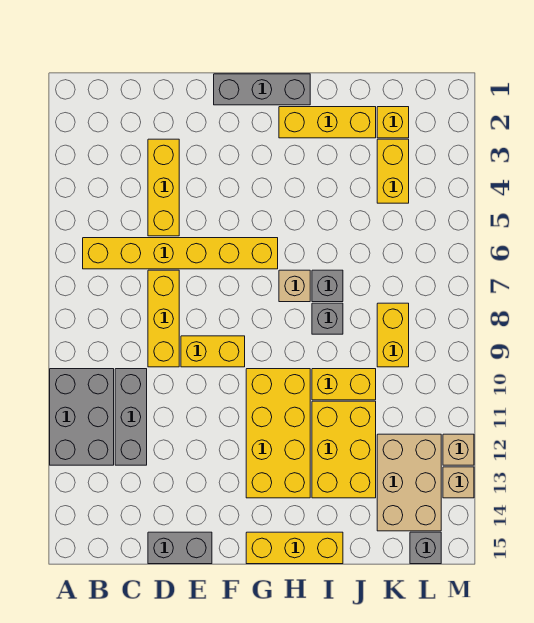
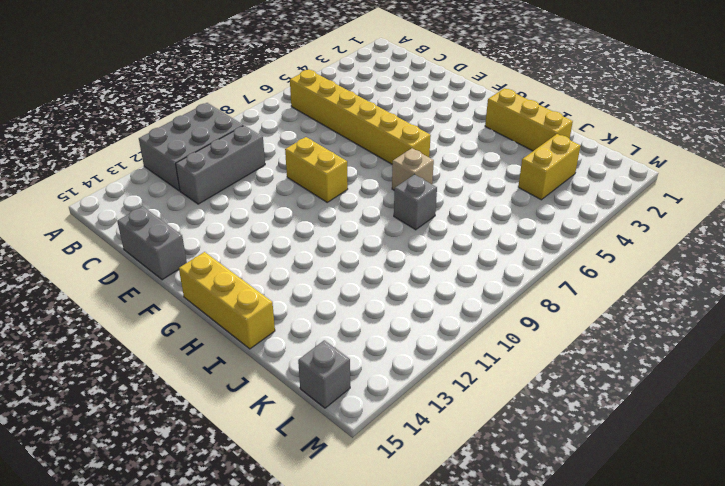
none -> yellow 1x3 brick [148,139,179,236]
none -> yellow 1x3 brick [148,270,179,367]
none -> grey 1x3 brick [214,74,310,105]

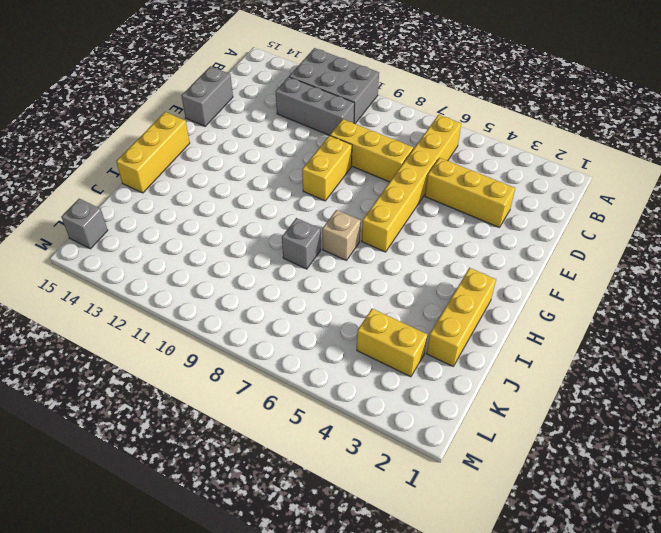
none -> grey 1x3 brick [214,74,310,105]
none -> yellow 2x4 brick [246,369,310,498]
none -> grey 1x1 brick [312,270,343,302]

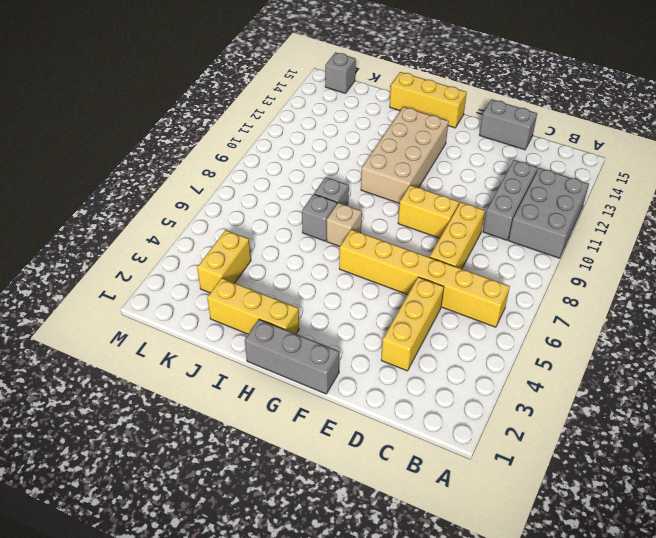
tan 2x4 brick [361,107,449,204] -> yellow 2x4 brick [246,369,310,498]
none -> yellow 1x2 brick [312,369,376,400]
none -> yellow 2x3 brick [312,401,376,498]
none -> yellow 1x1 brick [377,107,409,138]

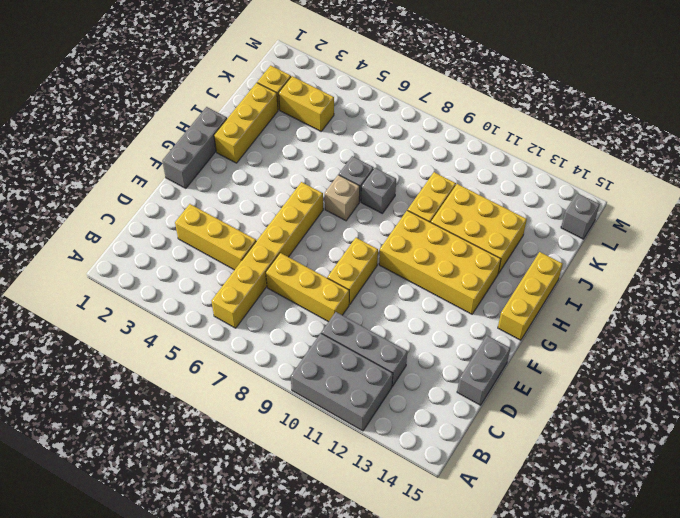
none -> yellow 1x2 brick [377,303,409,367]
none -> tan 2x3 brick [377,434,441,531]
none -> tan 1x1 brick [443,434,474,465]

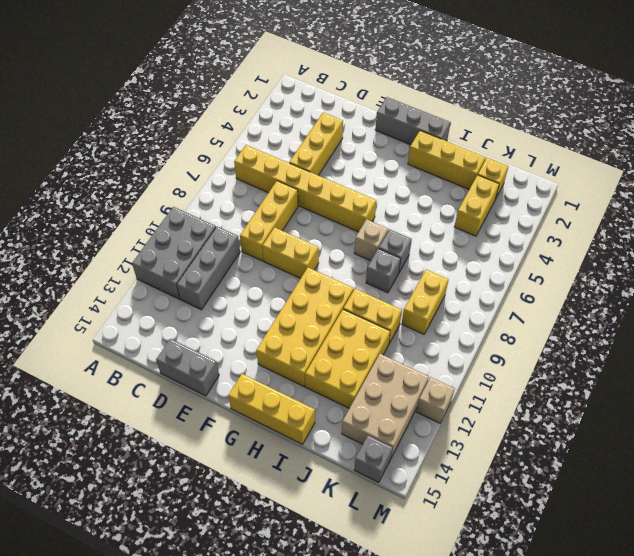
none -> tan 1x1 brick [443,467,474,498]

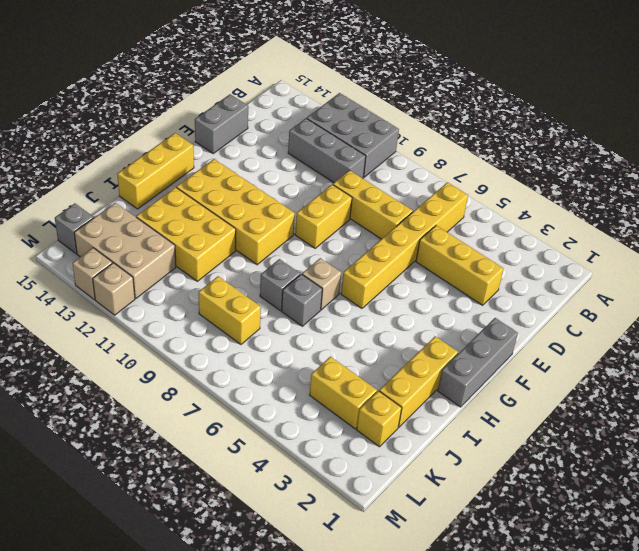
none -> yellow 1x2 brick [312,369,376,400]

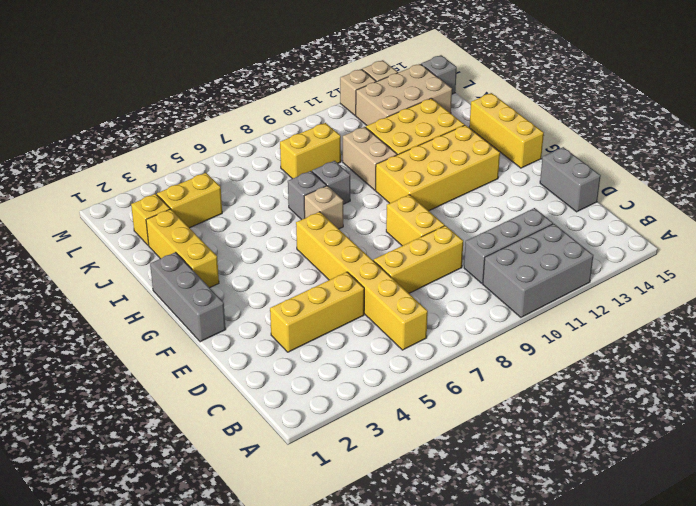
tan 1x2 brick [343,127,397,190] -> yellow 1x2 brick [312,369,376,400]

